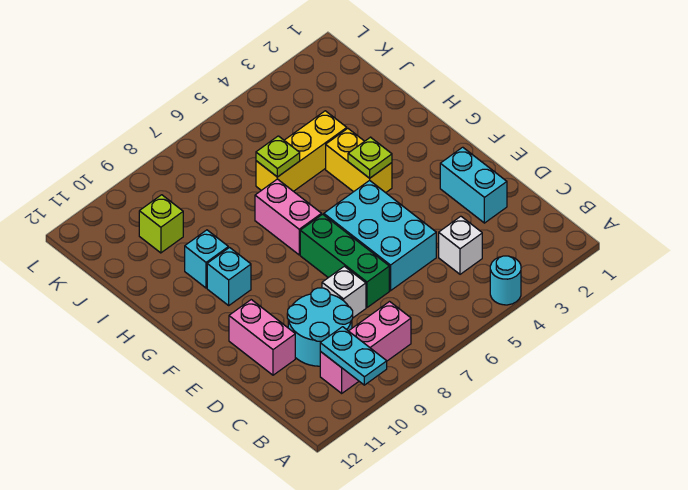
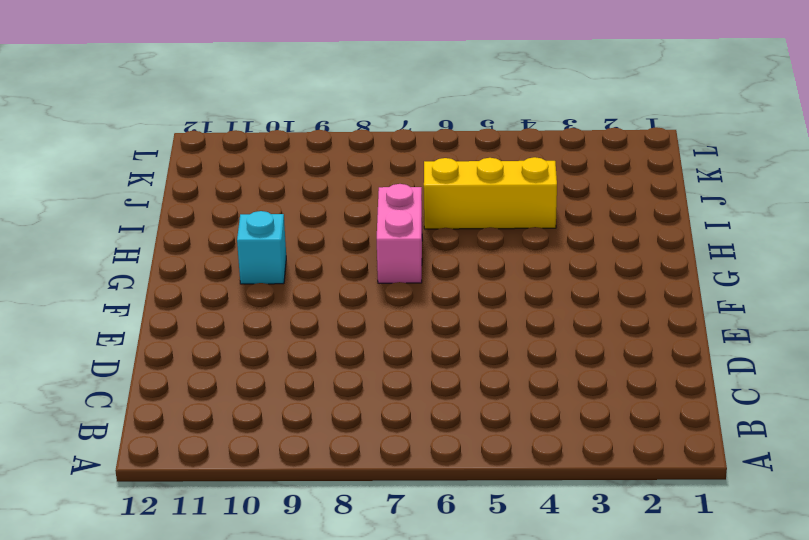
none -> cyan 1x1 round brick [490,256,521,305]
none -> pink 1x3 brick [320,302,411,393]
none -> white 1x1 brick [439,216,482,274]

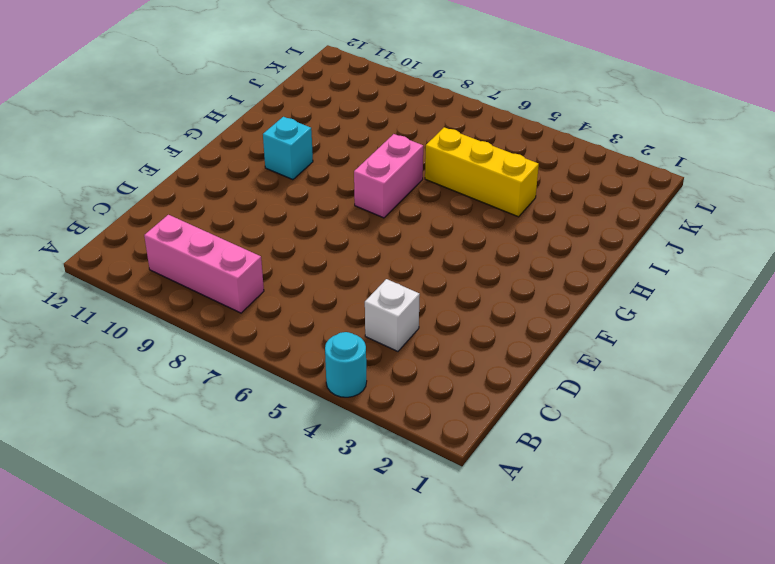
none -> cyan 2x2 round brick [287,288,353,366]
none -> cyan 1x2 brick [440,147,507,223]
none -> cyan 2x3 brick [324,180,436,291]

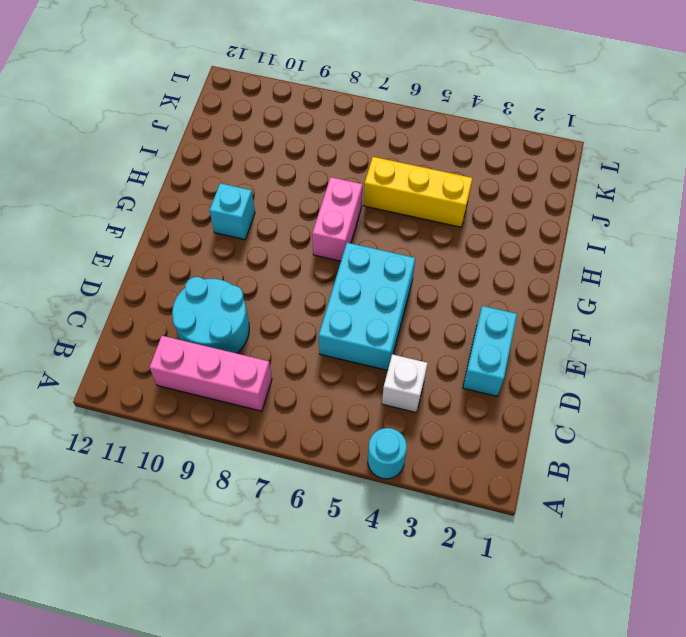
none -> green 1x3 brick [300,214,389,307]
none -> white 1x1 brick [322,266,366,318]
none -> pink 1x2 brick [229,300,295,375]

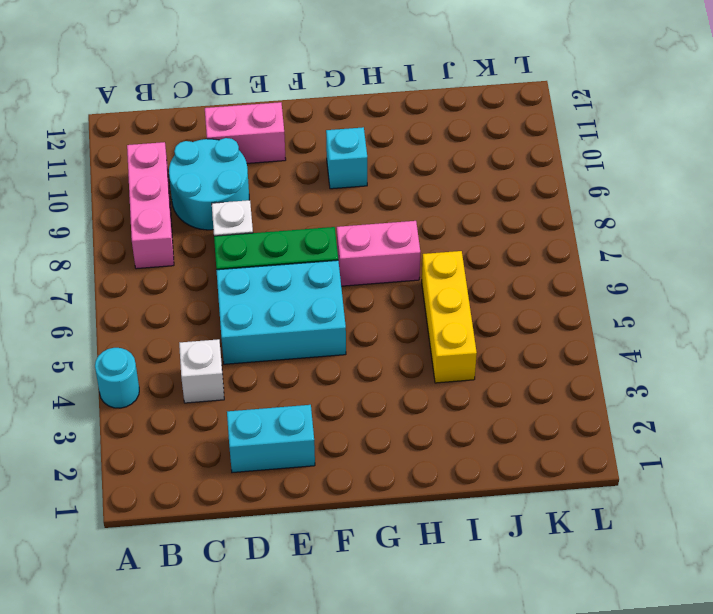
none -> yellow 1x2 brick [326,129,392,193]
none -> cyan 1x1 brick [185,230,228,288]
none -> lime 1x1 brick [139,195,183,253]

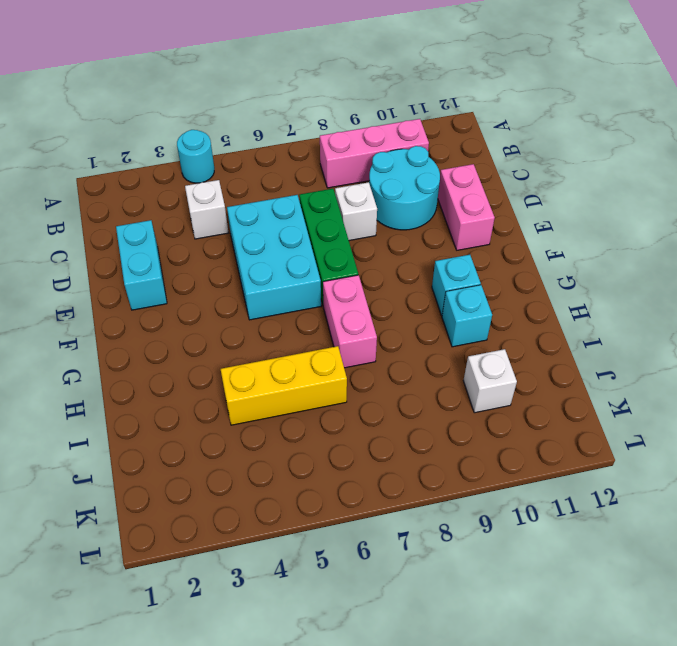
white 1x1 brick [463,349,517,413] -> lime 1x1 brick [139,195,183,253]
none -> yellow 1x2 brick [326,129,392,193]
none -> cyan 1x2 plate [320,327,387,385]
none -> lime 1x1 plate [348,137,392,178]

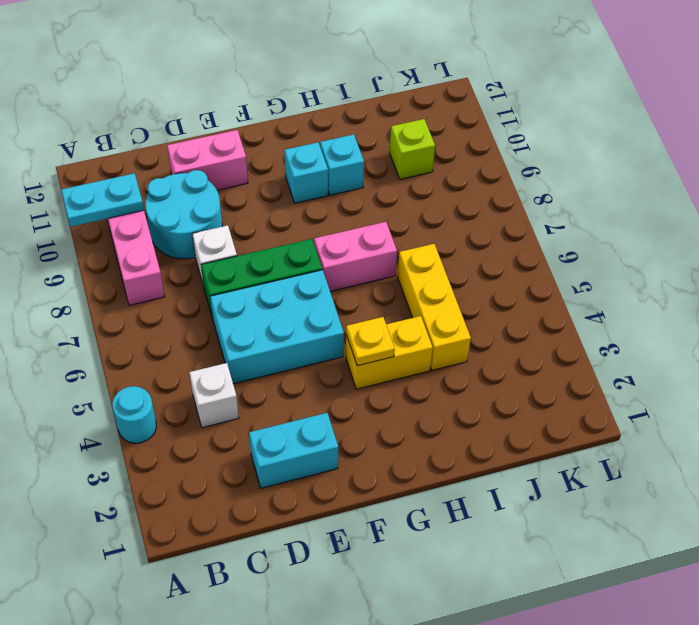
yellow 1x1 plate [346,317,395,366] -> lime 1x1 plate [348,137,392,178]
none -> lime 1x1 plate [256,136,300,177]

